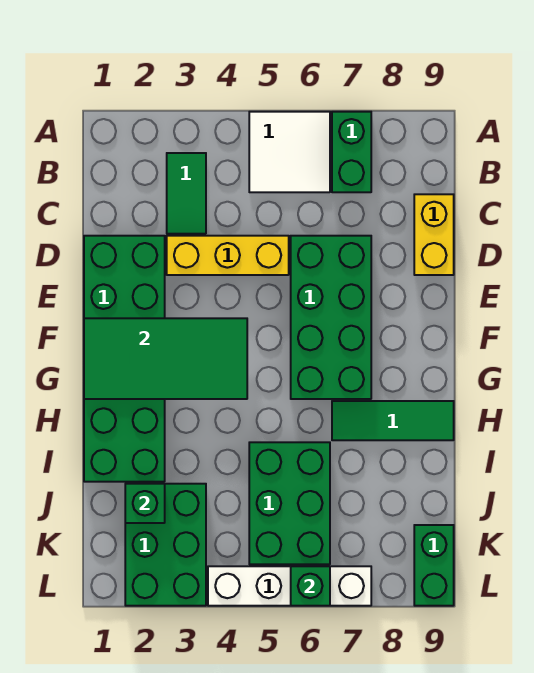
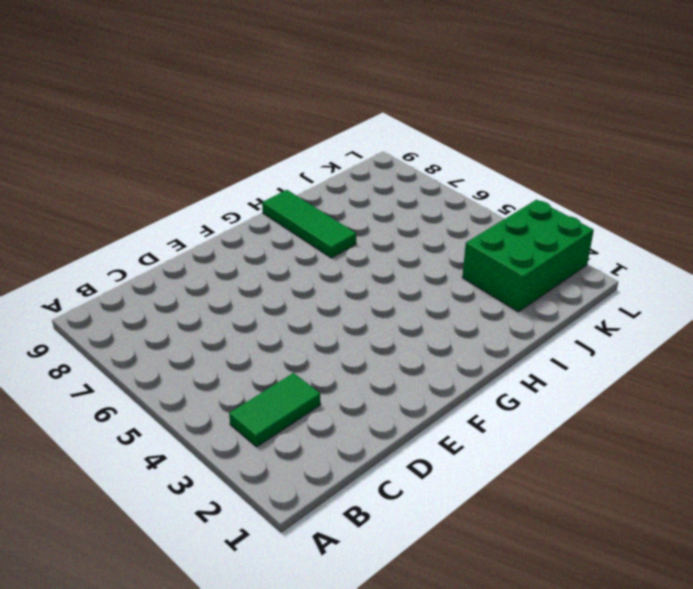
none -> white 2x2 tile [249,112,330,192]
none -> green 1x2 brick [332,112,371,192]
none -> yellow 1x2 brick [414,194,454,275]

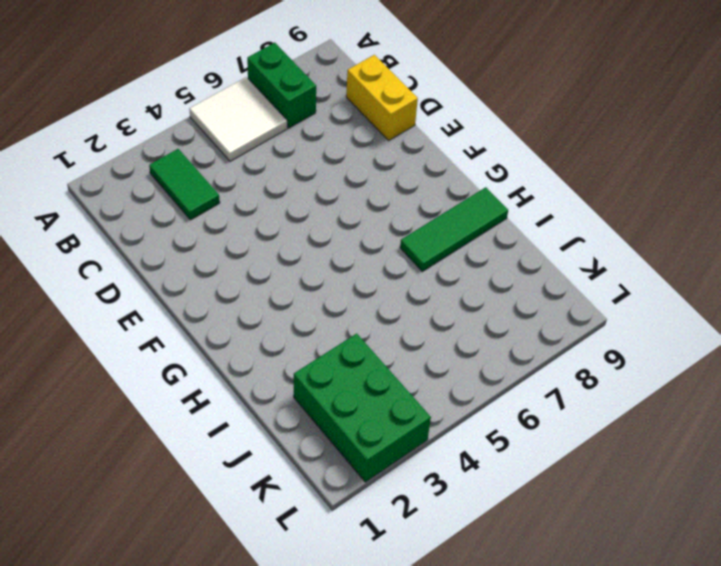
none -> green 2x6 brick [84,236,165,482]
none -> yellow 1x3 brick [167,236,289,275]
none -> green 2x4 brick [291,236,371,399]

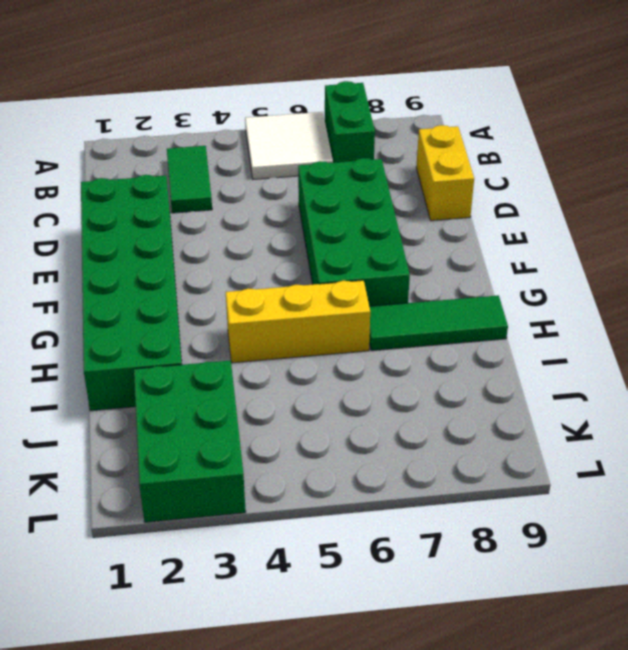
yellow 1x3 brick [226,280,370,363] -> yellow 1x3 brick moved to [167,236,289,275]
none -> green 2x3 brick [249,442,330,564]
none -> green 1x2 brick [414,525,454,606]
none -> white 1x4 brick [208,566,371,606]

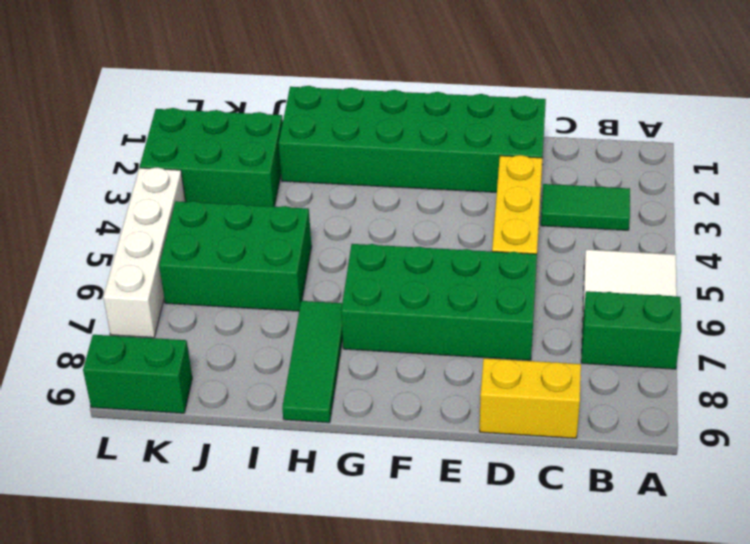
none -> green 2x4 tile [84,318,247,399]
none -> green 1x1 brick [125,484,165,523]
none -> green 1x1 brick [291,566,330,606]

